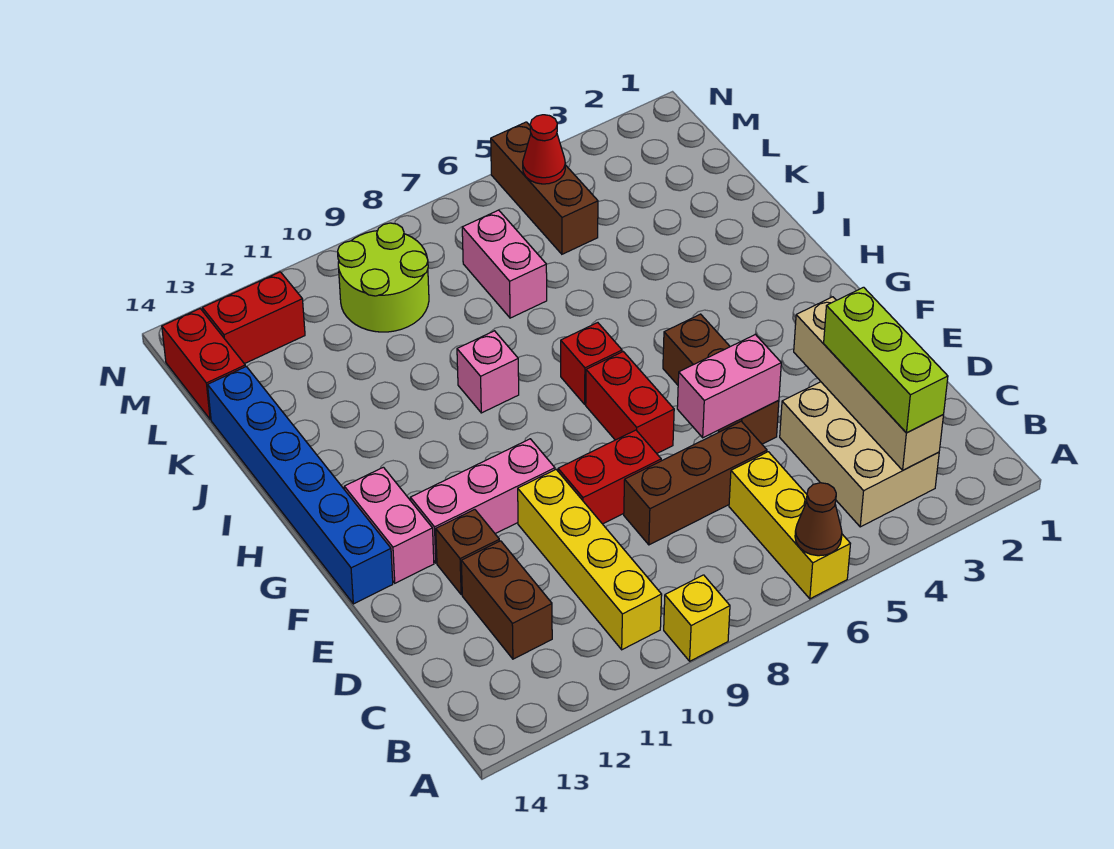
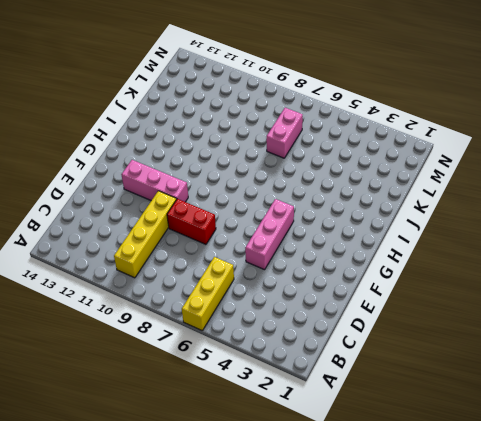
pink 1x3 brick [245,199,294,270] -> brown 1x3 brick [663,314,779,444]
none -> yellow 1x1 brick [664,575,730,661]
none -> tan 2x3 brick [780,382,939,527]
none -> brown 1x2 brick [461,541,552,659]

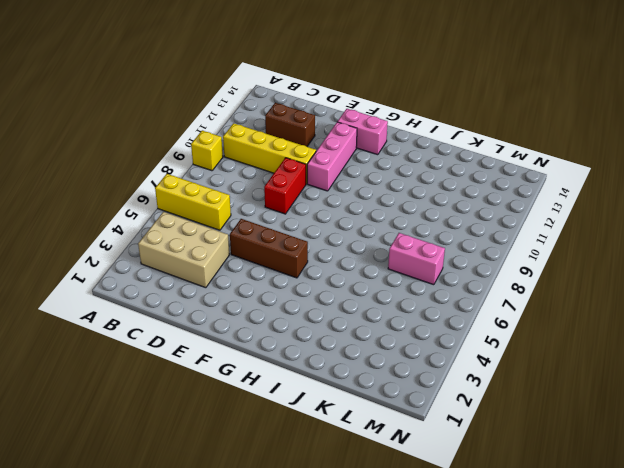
none -> brown 1x3 brick [624,421,767,545]
none -> brown 1x1 brick [436,509,499,595]
none -> red 1x2 brick [586,352,674,453]

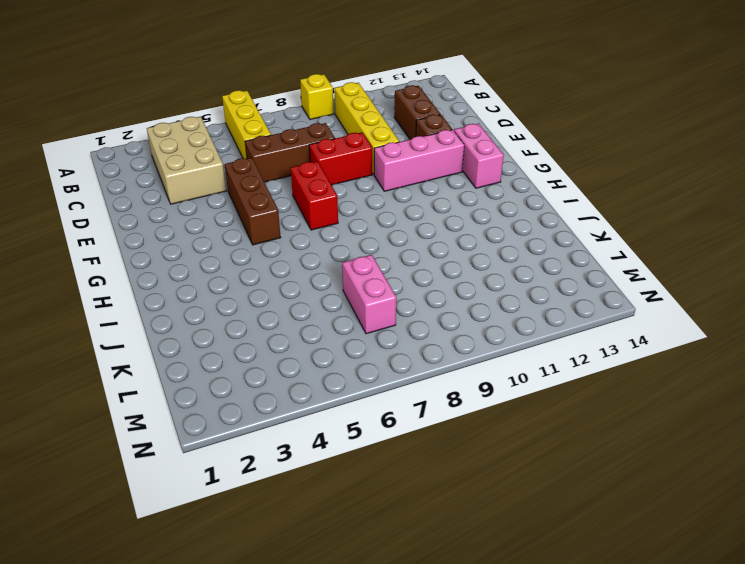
none -> blue 1x6 brick [208,366,393,604]
none -> red 1x1 brick [561,323,622,404]
none -> pink 1x1 brick [457,331,519,413]

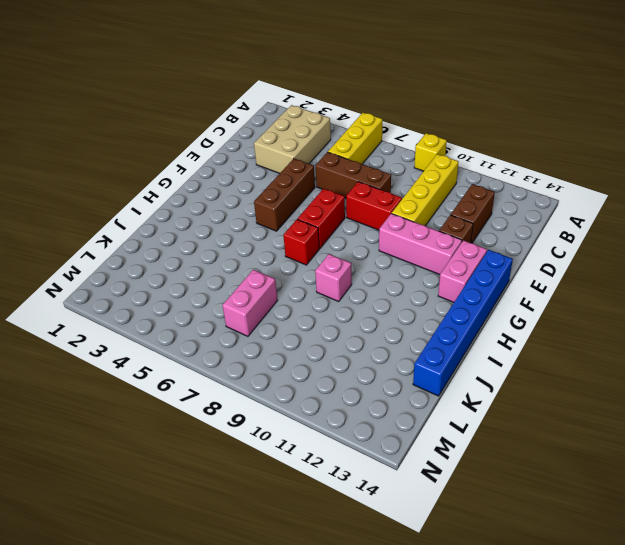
none -> brown 1x3 brick [491,122,598,254]
none -> lime 2x2 round brick [338,223,429,332]
none -> red 1x2 brick [162,309,245,419]

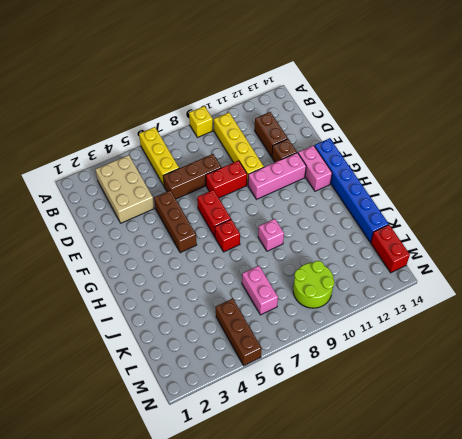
none -> red 1x2 brick [202,272,305,364]
none -> brown 1x1 cone [795,483,842,556]
none -> tan 1x4 brick [794,297,943,470]

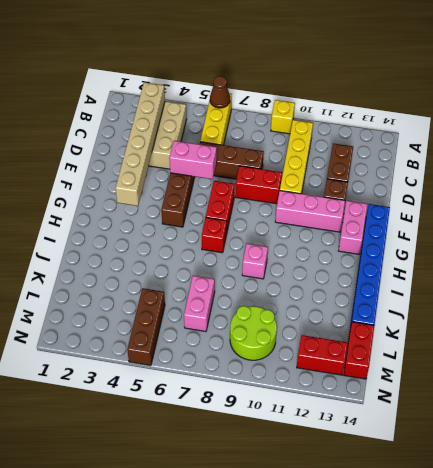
tan 1x6 brick [116,82,165,206] -> tan 1x4 brick [794,297,943,470]
none -> red 1x1 cone [523,115,565,184]
none -> lime 1x3 brick [824,287,948,433]

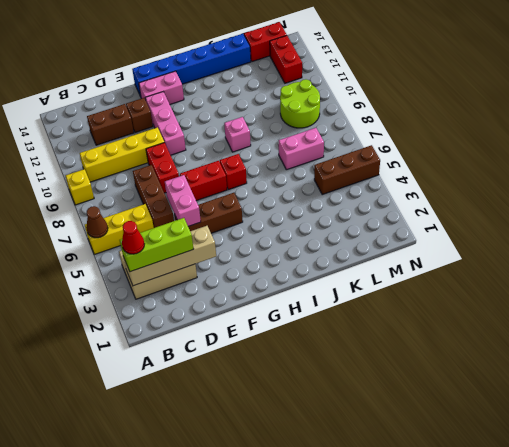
red 1x1 cone [122,221,144,254] -> red 1x1 cone moved to [523,115,565,184]

